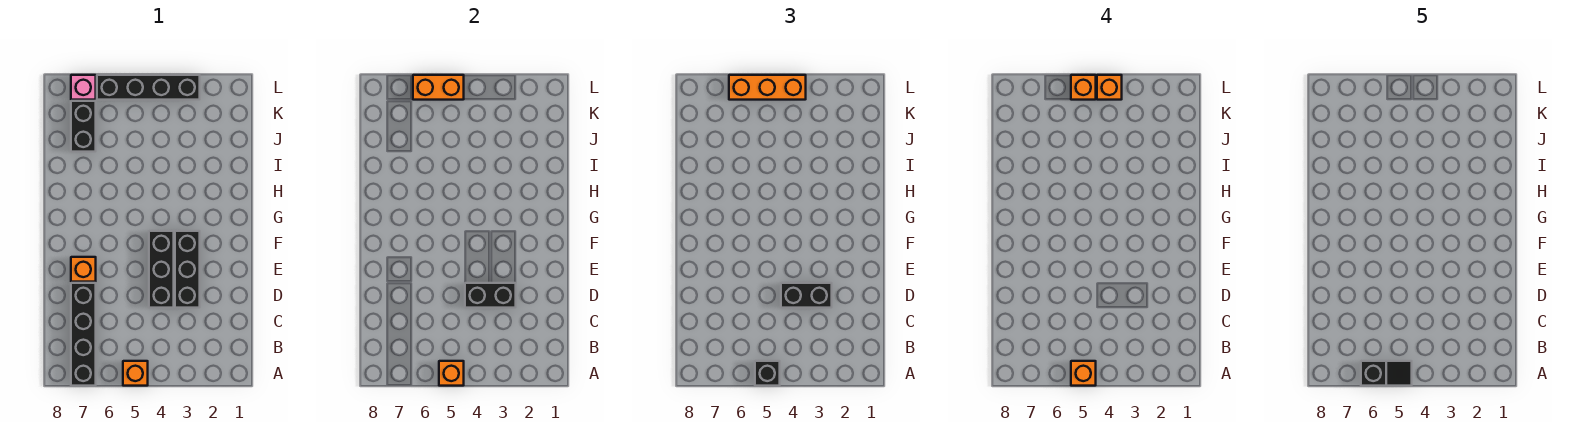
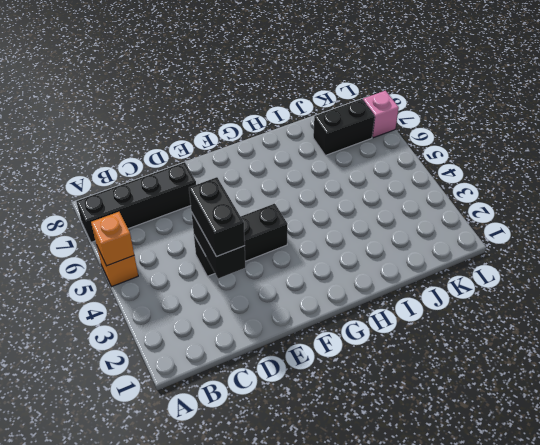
none -> black 1x3 brick [175,231,200,308]
none -> orange 1x1 brick [71,257,96,282]
none -> black 1x4 brick [97,75,200,100]

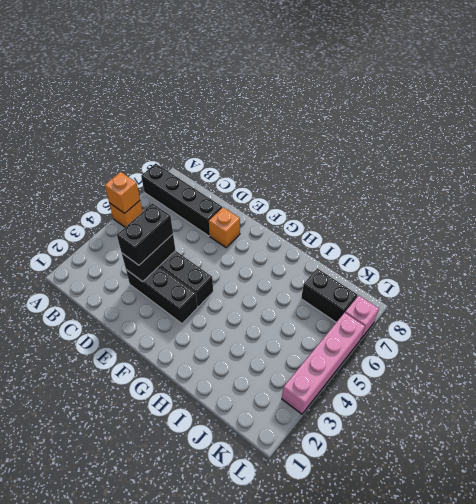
pink 1x4 brick [282,313,365,414] -> black 1x4 brick [97,75,200,100]
none -> orange 1x2 brick [413,75,464,100]
none -> black 1x1 brick [755,361,780,386]
none -> orange 1x3 brick [729,75,806,100]

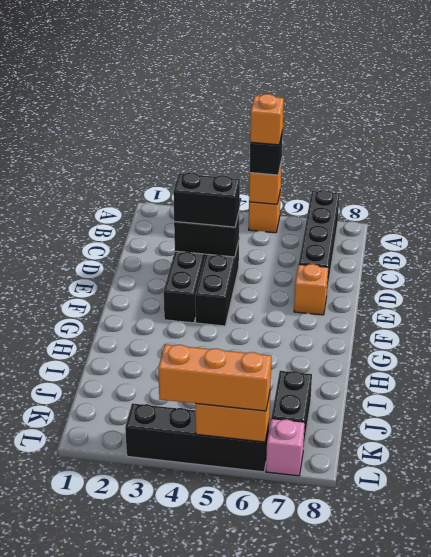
none -> orange 1x1 brick [1097,75,1122,100]
none -> orange 1x1 brick [1071,75,1096,100]
none -> black 1x2 slope [1361,361,1412,386]

